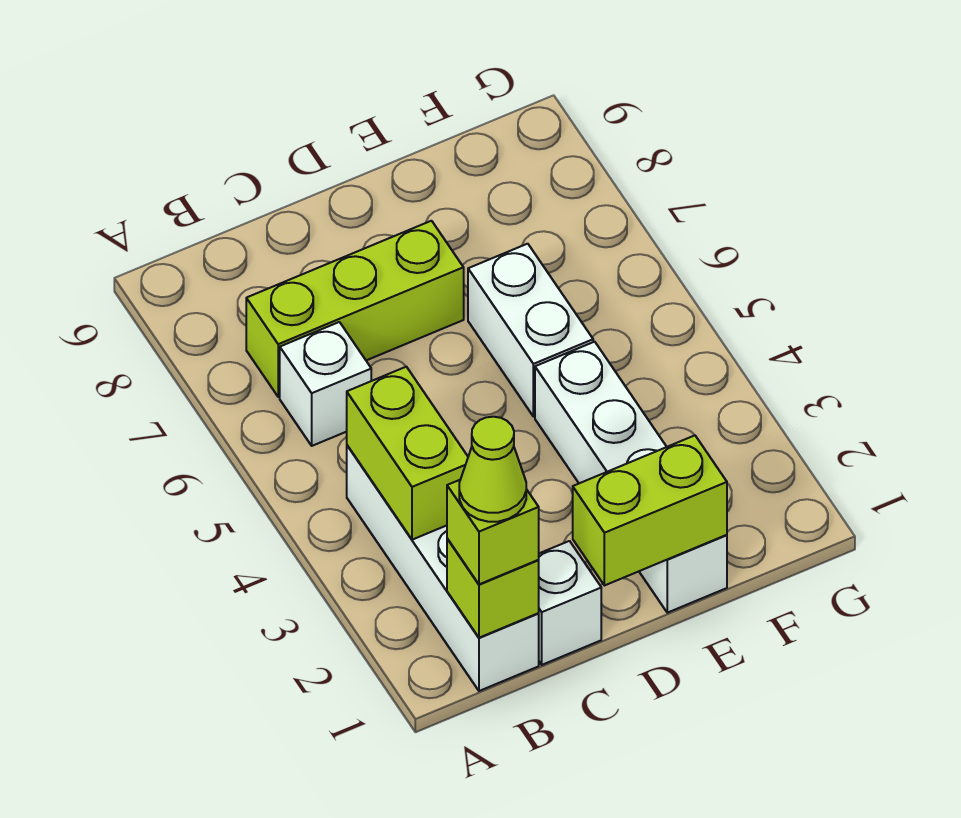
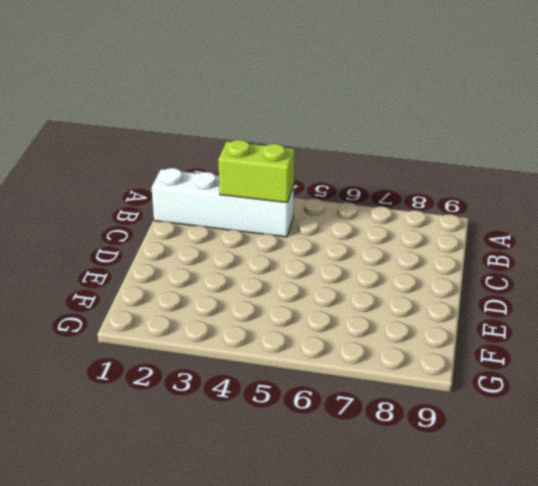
none -> white 1x1 brick [280,322,371,446]
none -> lime 1x3 brick [246,221,464,397]

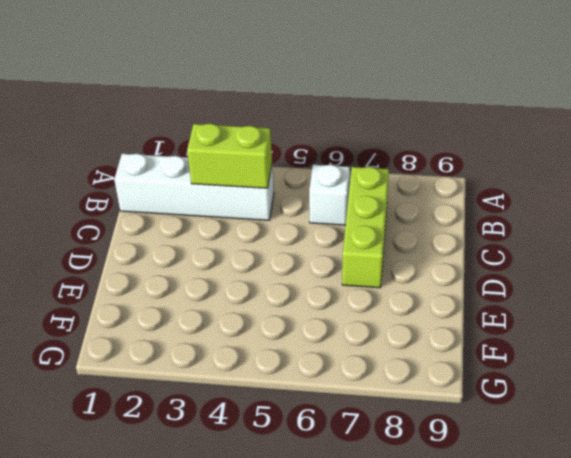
none -> white 1x1 brick [538,541,601,665]
none -> white 1x4 brick [535,342,727,613]

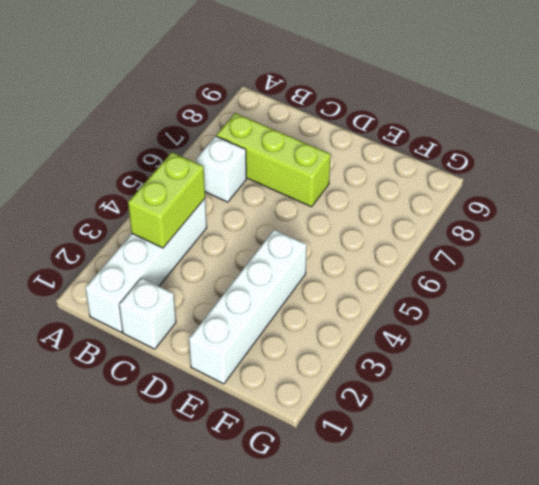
none -> white 1x2 brick [468,244,593,417]
none -> lime 1x1 brick [447,539,539,638]

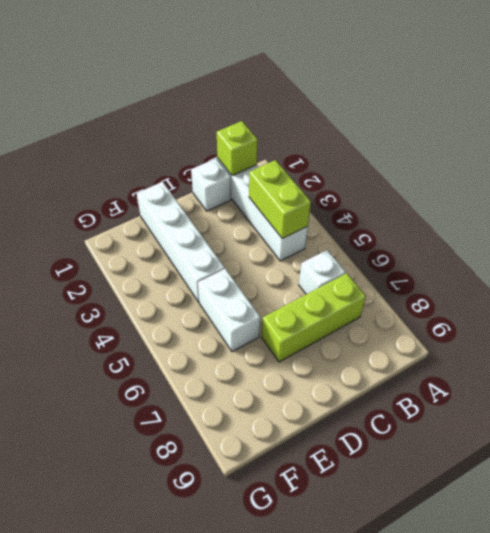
none -> lime 1x2 brick [573,435,727,586]
none -> lime 1x1 brick [447,480,539,584]

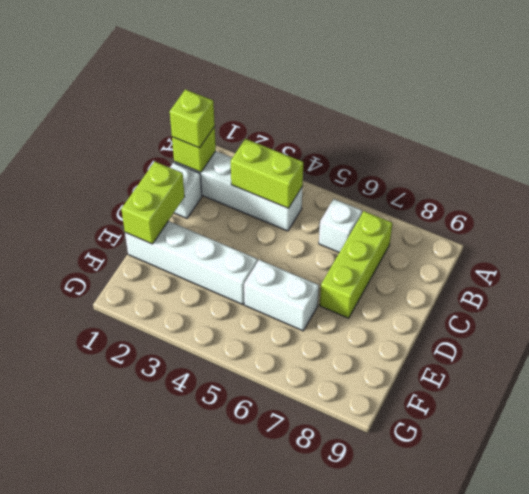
none -> lime 1x1 cone [459,417,526,522]

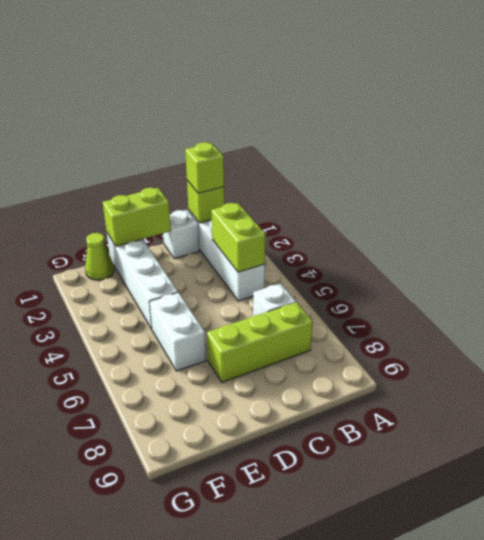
lime 1x1 cone [85,233,114,280] -> lime 1x1 cone moved to [459,417,526,522]

